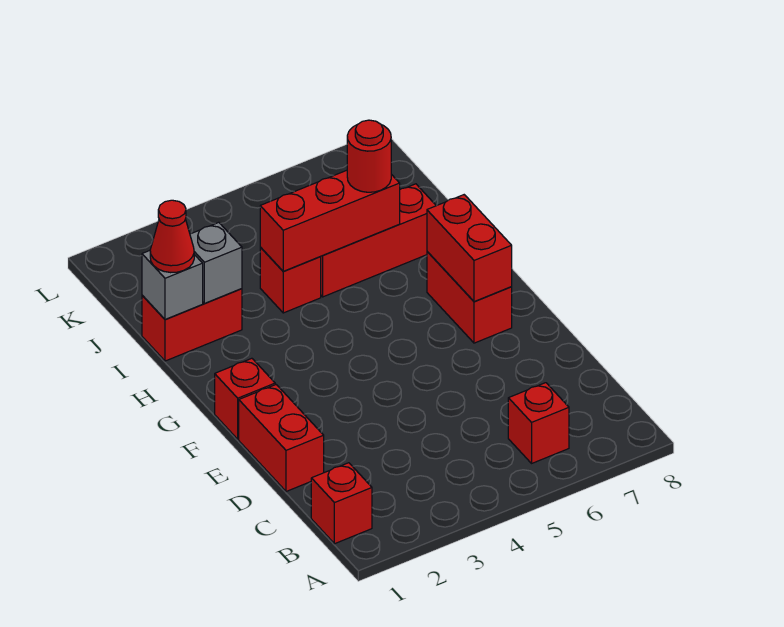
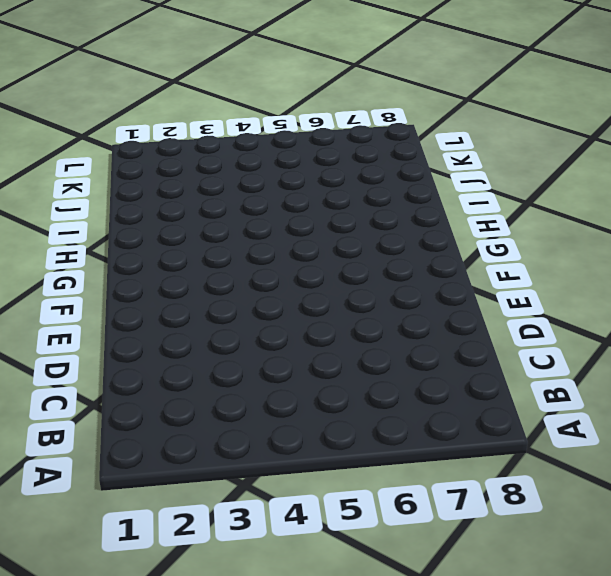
none -> red 1x1 brick [311,463,372,544]
none -> red 1x1 brick [508,383,569,463]
none -> red 1x2 brick [239,385,324,492]

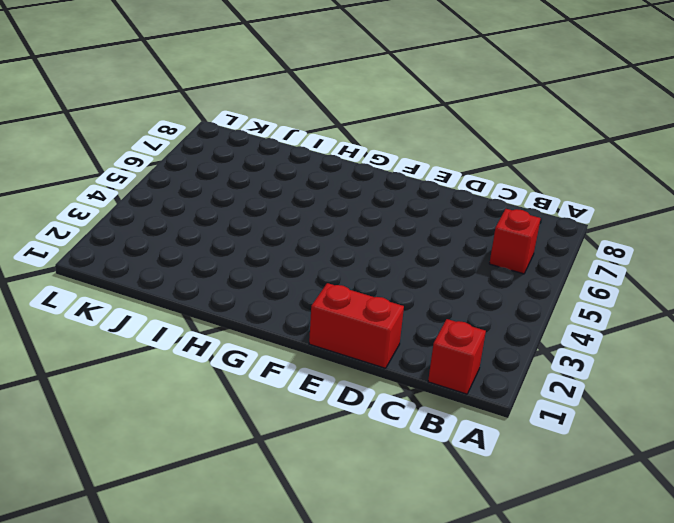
none -> red 1x1 brick [215,358,275,439]
none -> red 1x2 brick [427,252,512,343]
none -> red 1x2 brick [142,289,242,361]

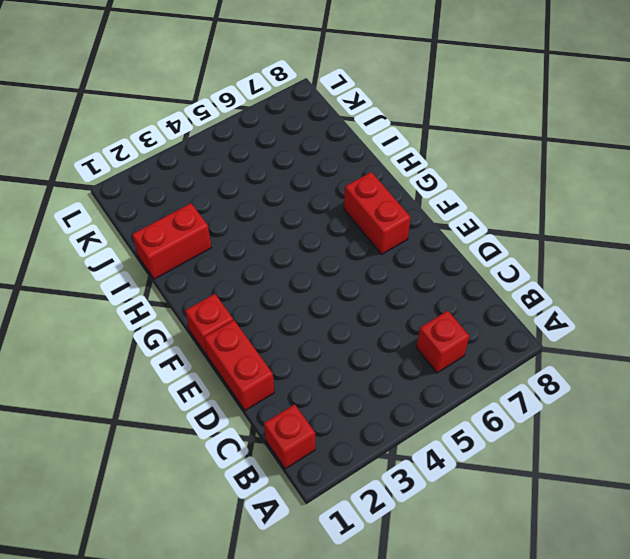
none -> red 1x1 brick [260,247,321,313]
none -> red 1x3 brick [321,184,436,297]
none -> red 1x2 brick [427,195,512,302]

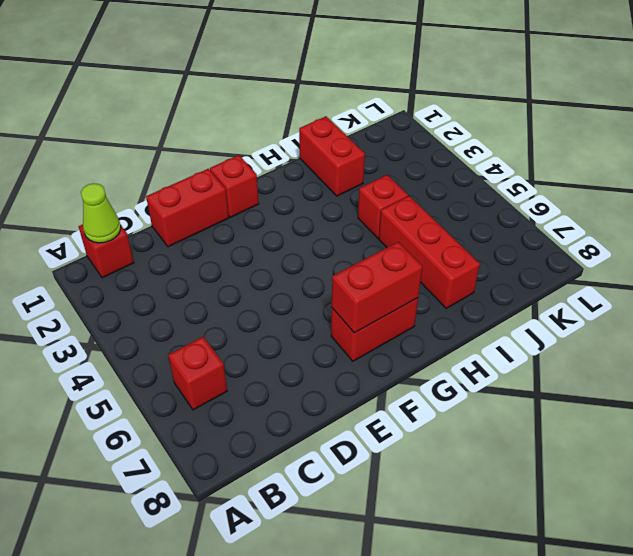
lime 1x1 cone [81,183,121,243] -> none
none -> grey 1x1 brick [142,251,203,319]
none -> grey 1x1 brick [190,222,242,303]
none -> red 1x3 brick [260,170,400,271]

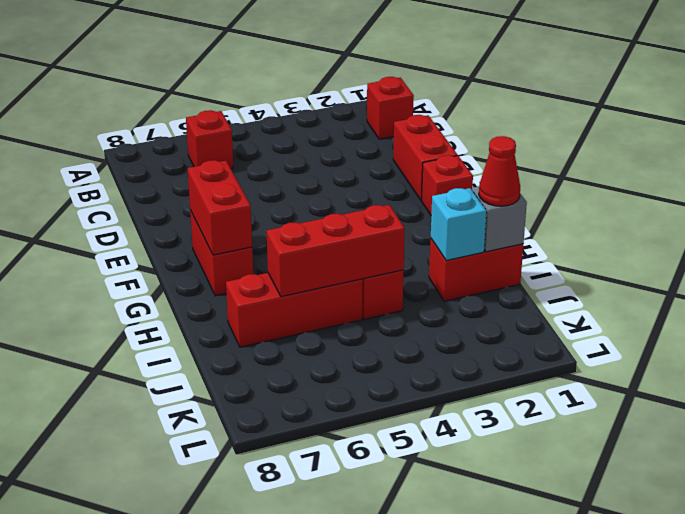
cyan 1x1 brick [431,188,487,260] -> grey 1x1 brick [190,222,242,303]
none -> red 1x1 round brick [347,120,391,192]

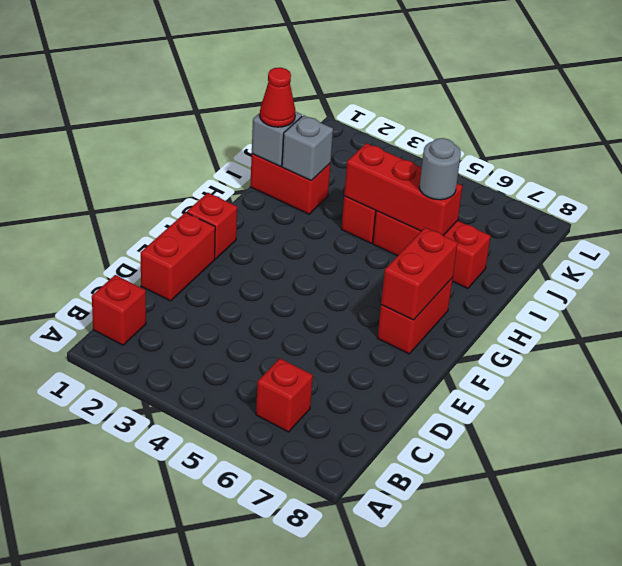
grey 1x1 round brick [419,138,461,200] -> red 1x1 round brick [347,120,391,192]

